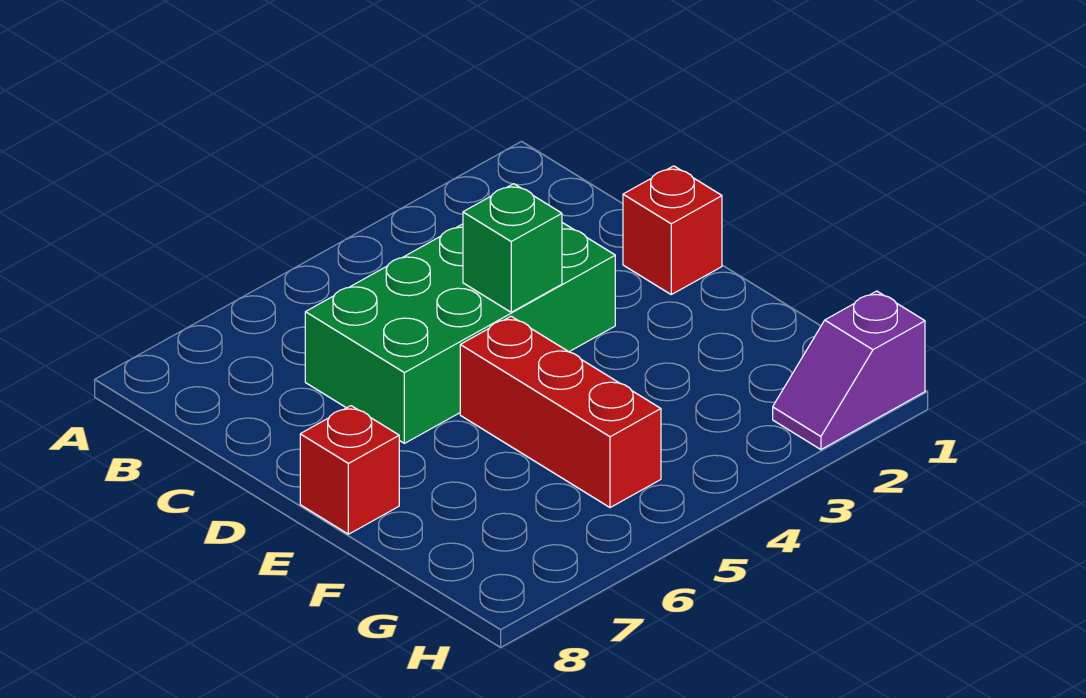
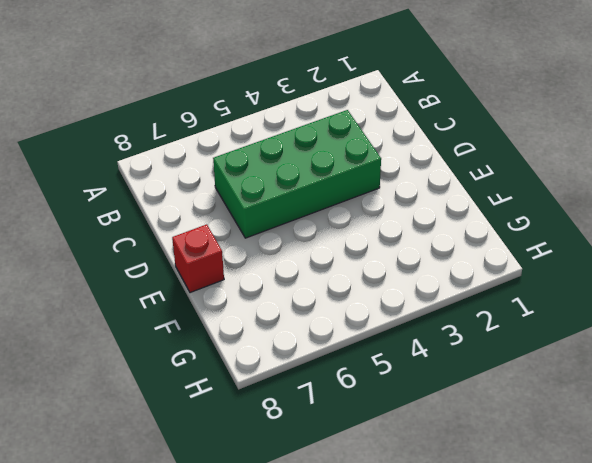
none -> red 1x1 brick [623,166,722,294]
none -> red 1x3 brick [460,316,661,508]

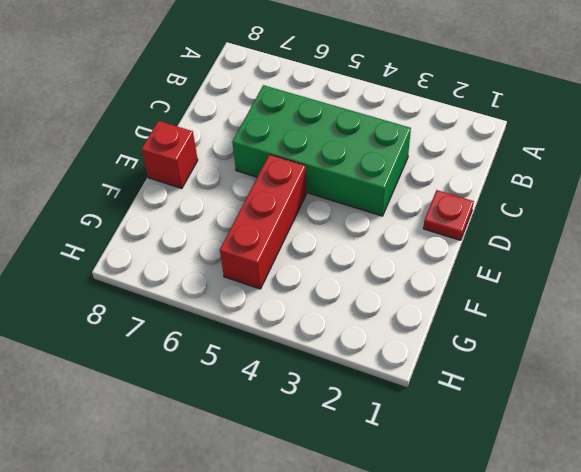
red 1x1 plate [423,190,474,240] -> red 1x1 brick [623,166,722,294]
none -> purple 1x2 slope [773,291,925,450]
none -> green 1x1 brick [463,184,562,312]

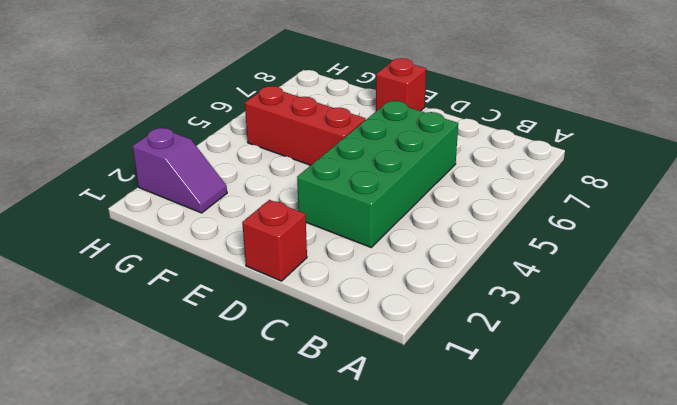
purple 1x2 slope [132,128,227,213] -> purple 1x2 slope turned to [773,291,925,450]
none -> green 1x1 brick [463,184,562,312]

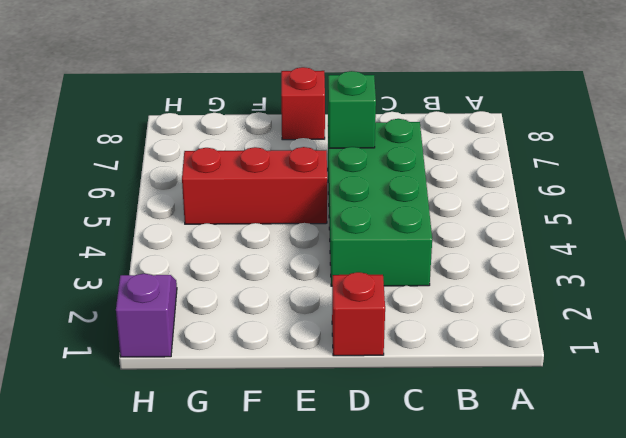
green 1x1 brick [328,71,376,148] -> green 1x1 brick moved to [463,184,562,312]

